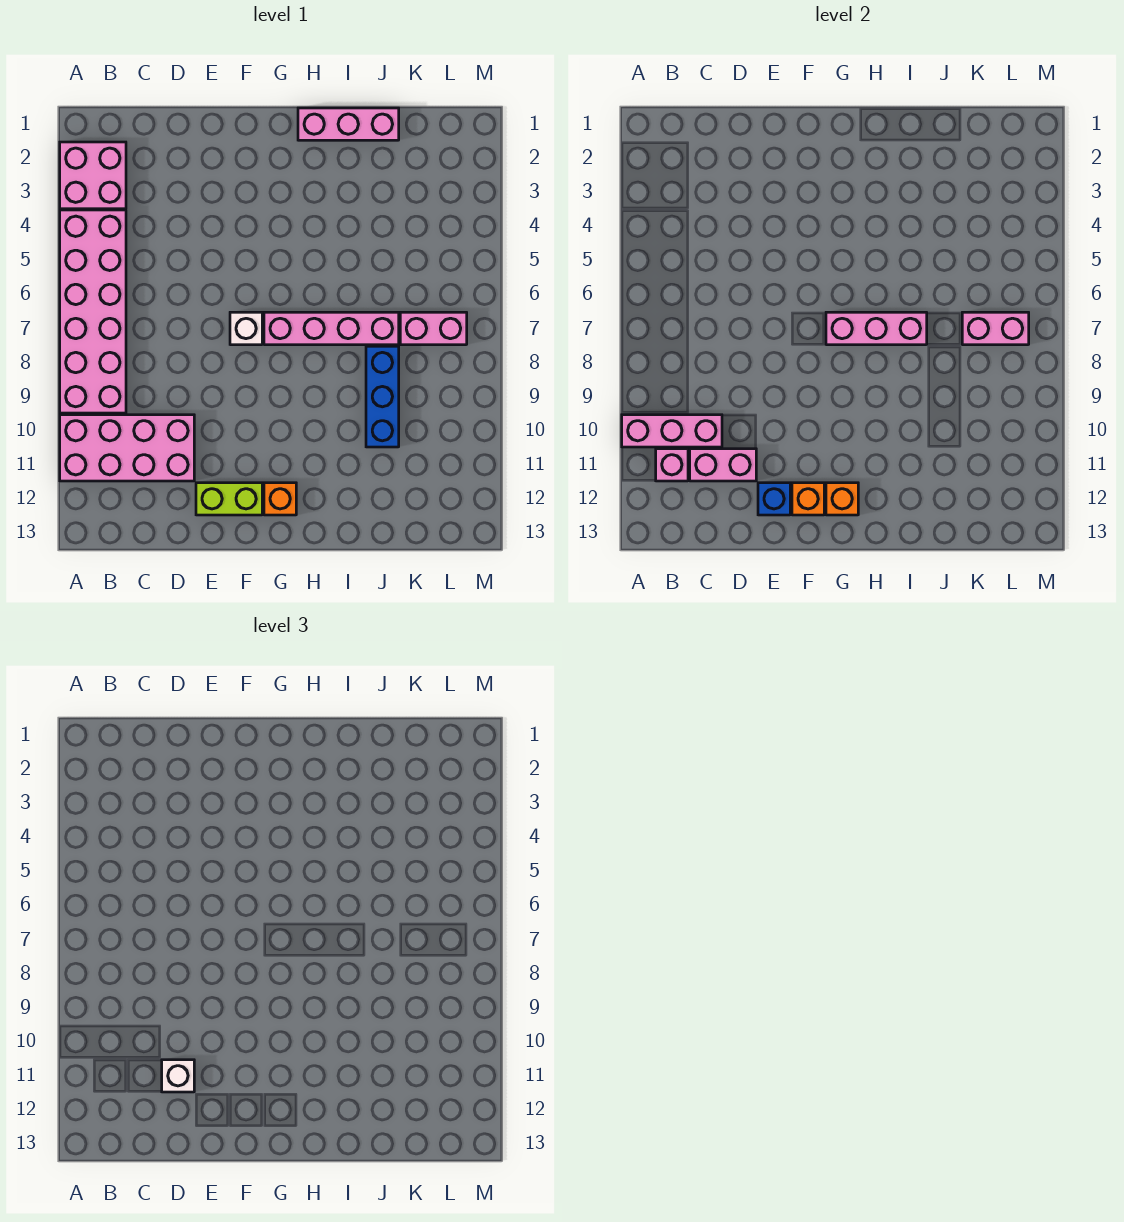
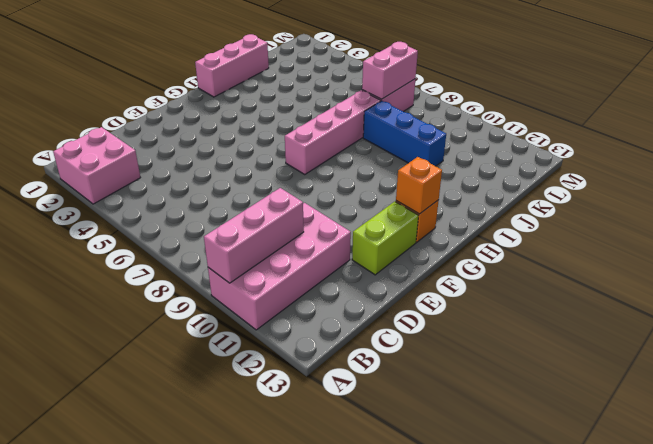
none -> pink 2x6 brick [60,210,126,413]
none -> white 1x1 brick [230,312,262,345]
none -> pink 1x1 brick [656,449,688,481]

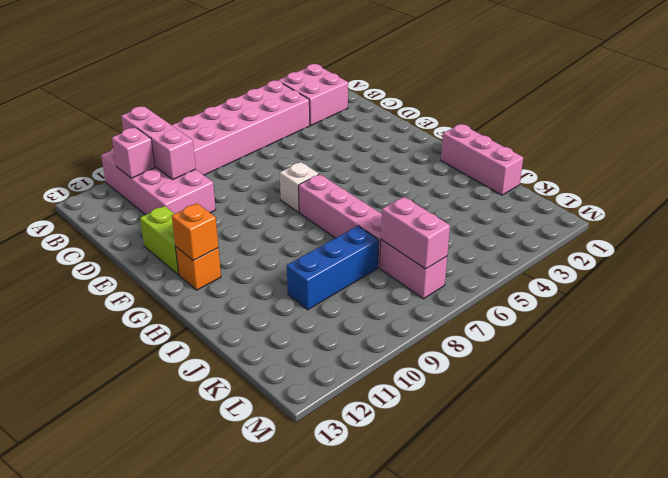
none -> pink 1x2 brick [690,449,756,481]
none -> blue 1x1 brick [758,483,790,515]
none -> orange 1x1 brick [792,483,824,515]

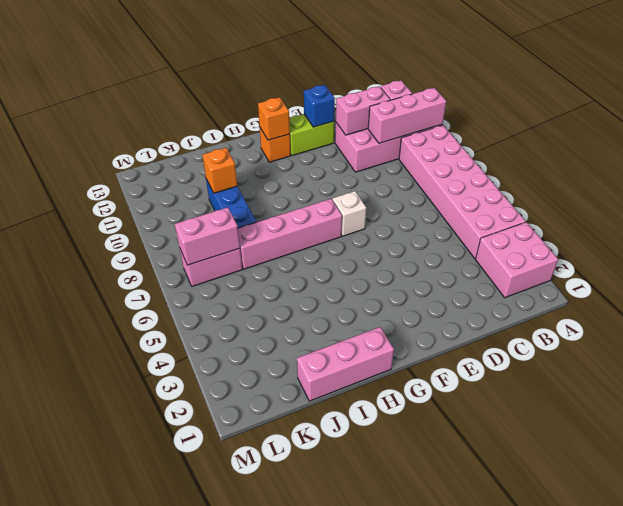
orange 1x1 brick [202,148,237,193] -> orange 1x1 brick moved to [792,483,824,515]
none -> pink 1x3 brick [826,312,927,345]
none -> white 1x1 brick [162,1060,194,1092]

